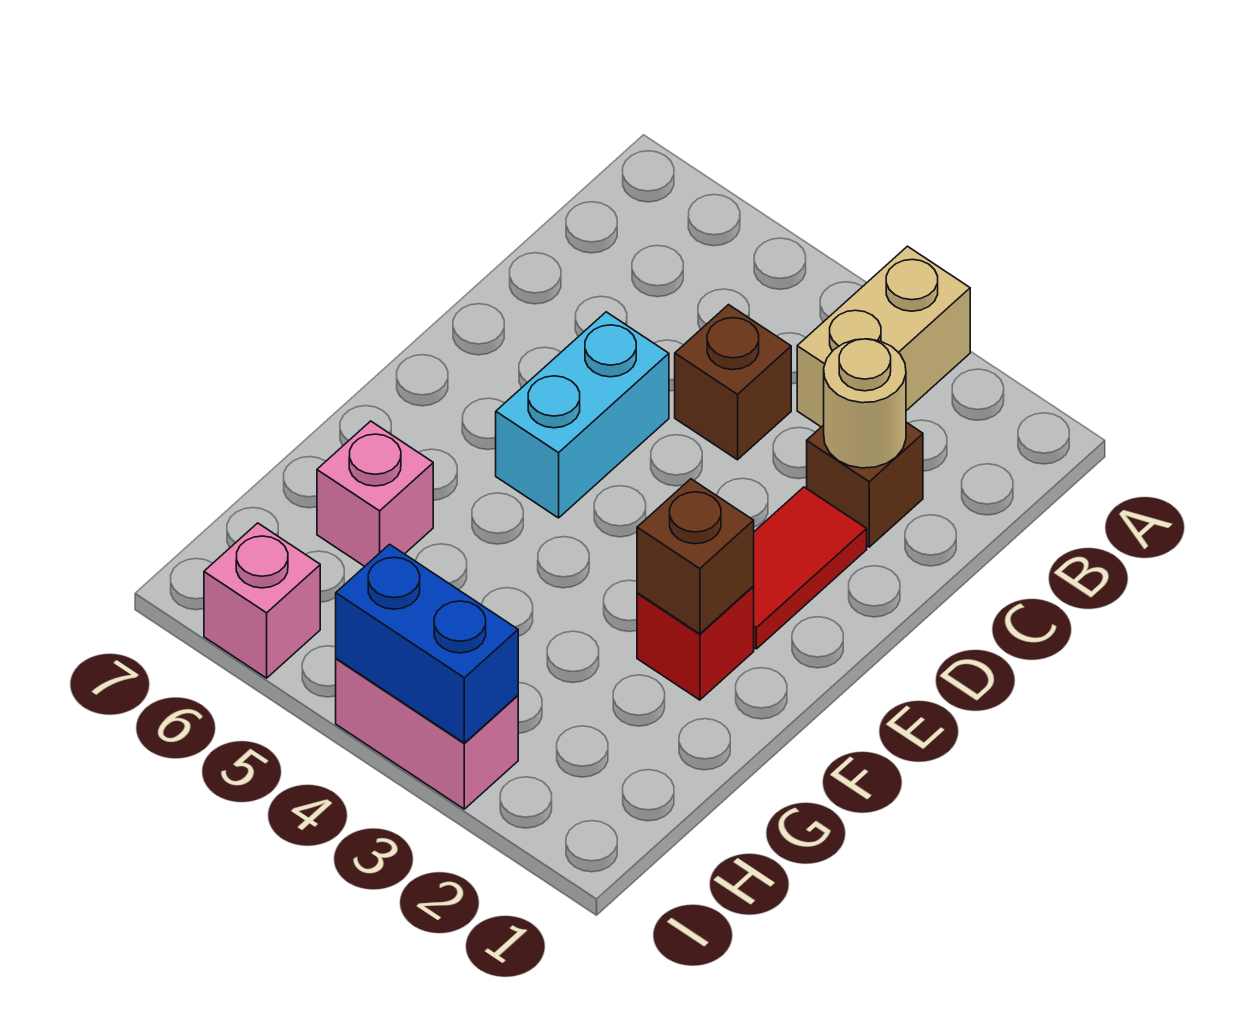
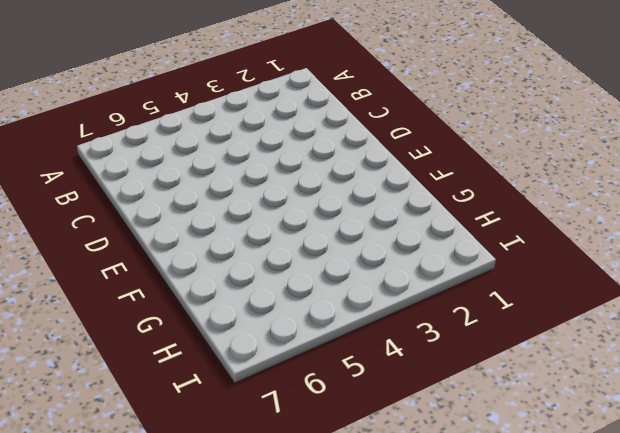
none -> tan 1x2 brick [797,246,970,427]
none -> brown 1x1 brick [807,422,923,547]
none -> brown 1x1 brick [675,305,791,460]

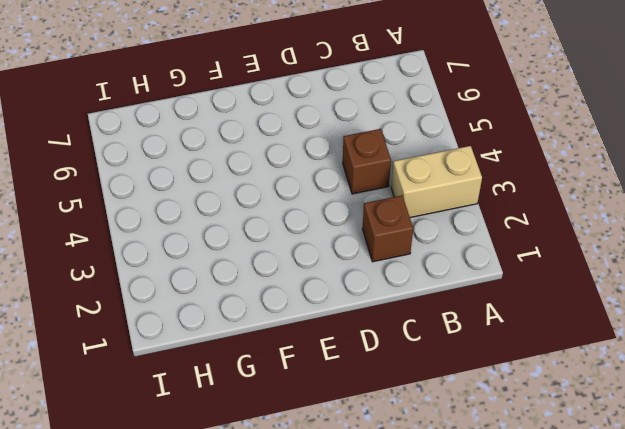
none -> red 1x2 tile [753,487,867,649]
none -> cyan 1x2 brick [496,312,669,518]
none -> red 1x1 brick [637,587,754,700]

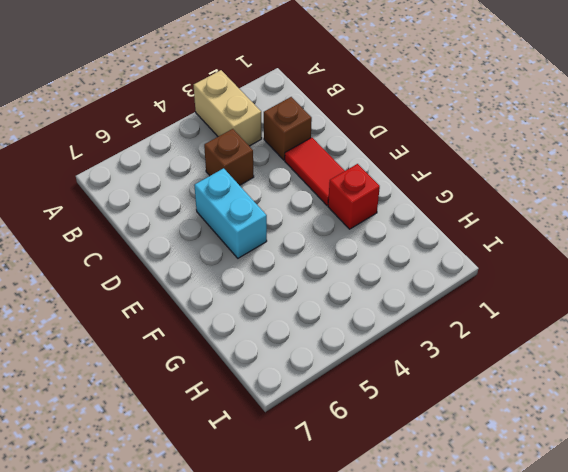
none -> pink 1x1 brick [317,421,433,566]
none -> pink 1x2 brick [336,659,518,809]
none -> pink 1x1 brick [204,523,320,678]

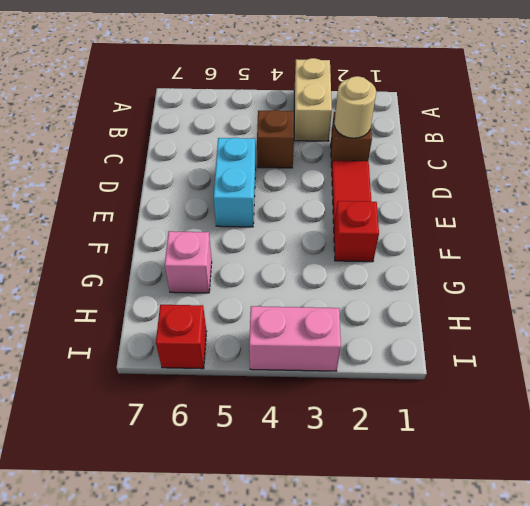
red 1x1 brick [156,305,207,369] -> pink 1x1 brick [204,523,320,678]
none -> brown 1x1 brick [637,479,754,634]
none -> blue 1x2 brick [336,544,518,743]

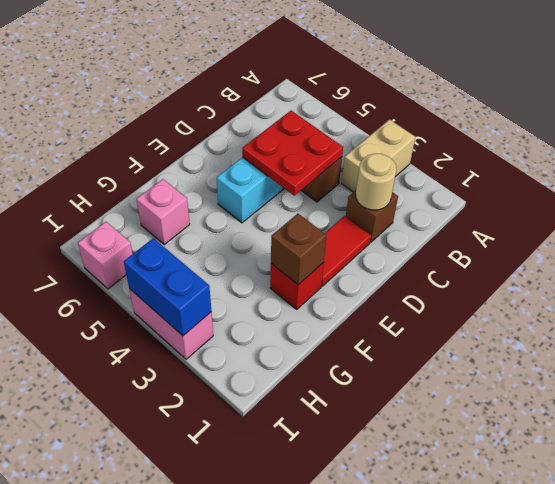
red 2x2 plate [242,111,343,196] -> none

